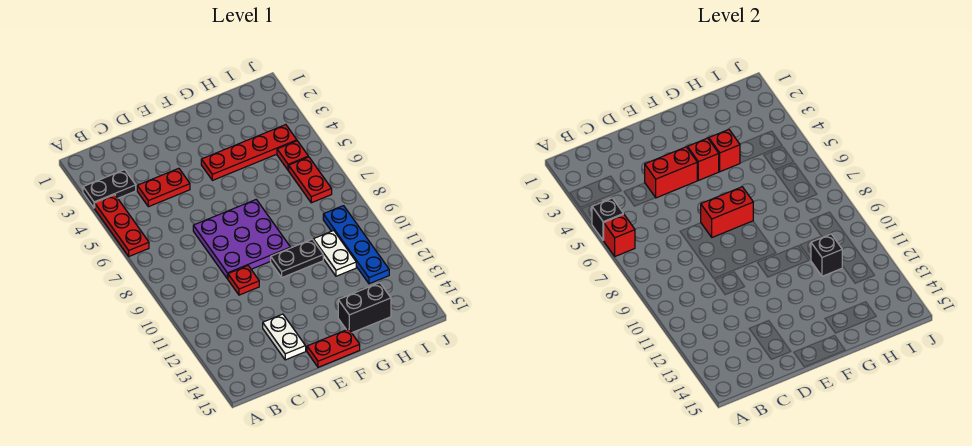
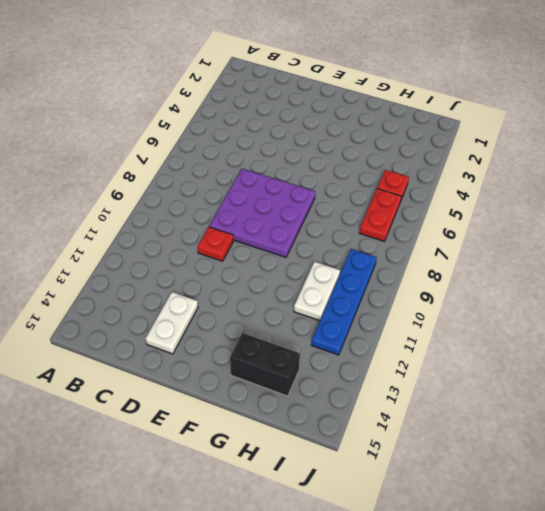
none -> black 1x2 plate [83,170,136,208]
none -> red 1x3 plate [95,195,149,256]
none -> red 1x2 plate [137,168,190,207]

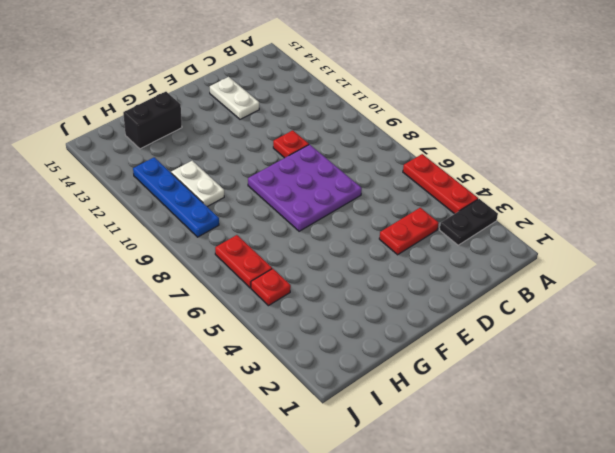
none -> red 1x2 plate [307,329,360,367]
none -> red 1x4 plate [201,125,297,180]
none -> black 1x2 plate [271,239,323,277]

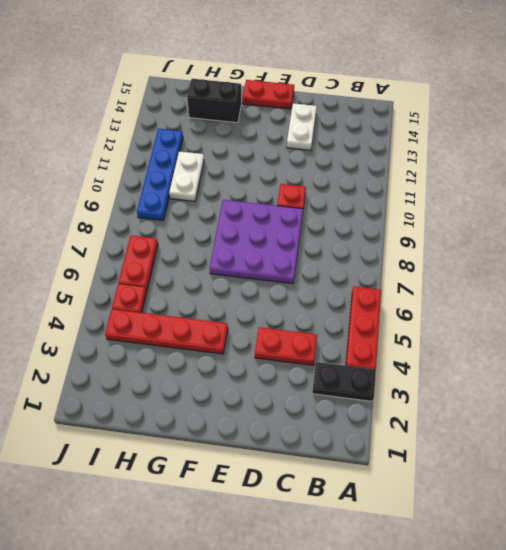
none -> black 1x2 plate [271,239,323,277]
none -> black 1x1 brick [592,198,623,240]
none -> red 1x1 brick [604,214,635,256]

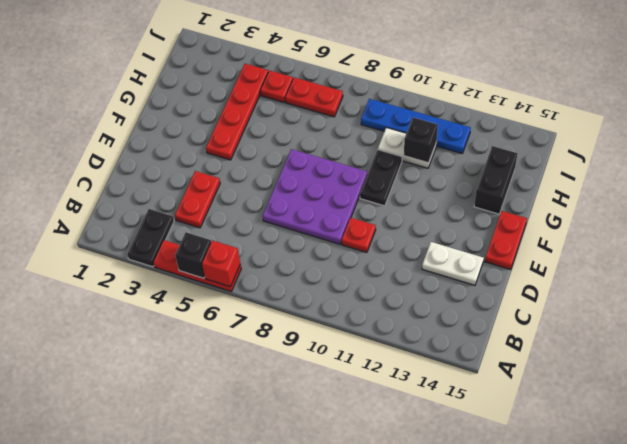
none -> red 1x2 brick [645,147,697,198]
none -> red 1x2 brick [701,187,753,237]
none -> red 1x1 brick [687,138,719,180]

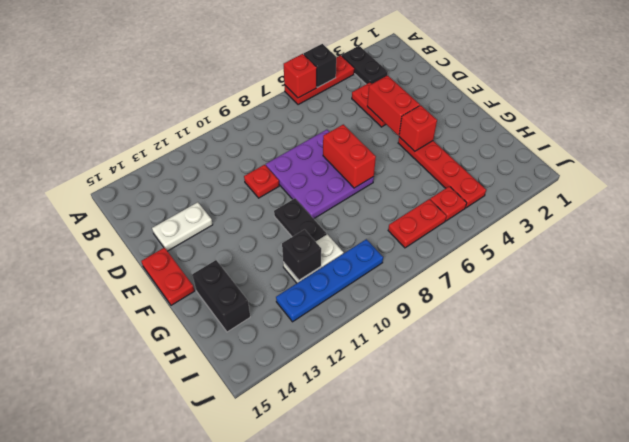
none -> red 1x1 brick [709,130,740,172]

